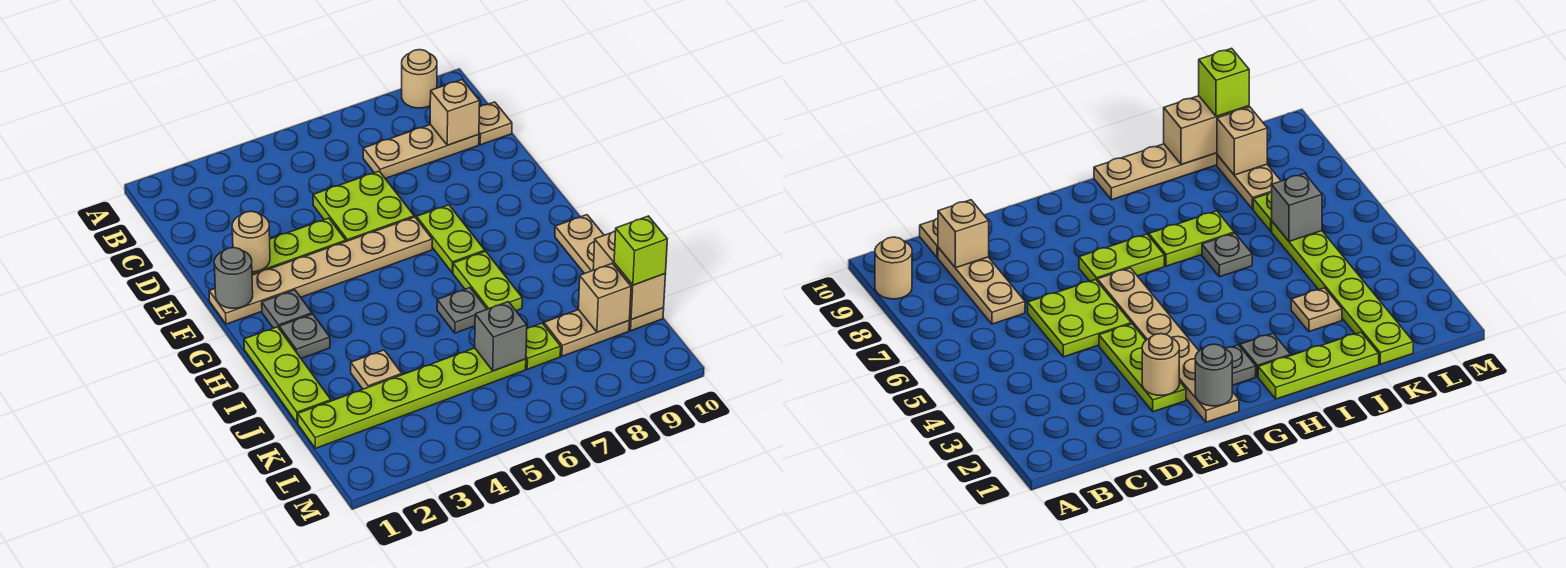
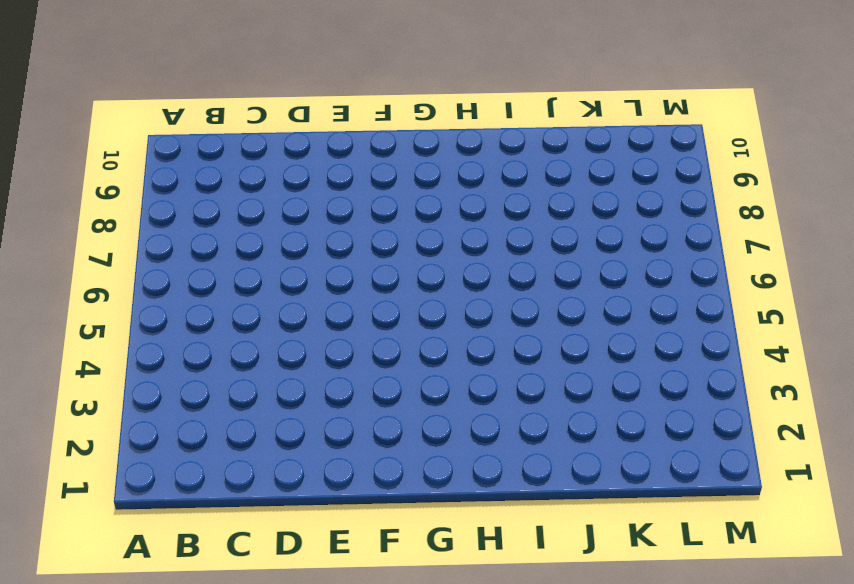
none -> tan 1x1 round brick [402,50,437,108]
none -> tan 1x3 plate [363,125,479,178]
none -> tan 1x1 plate [479,102,512,145]

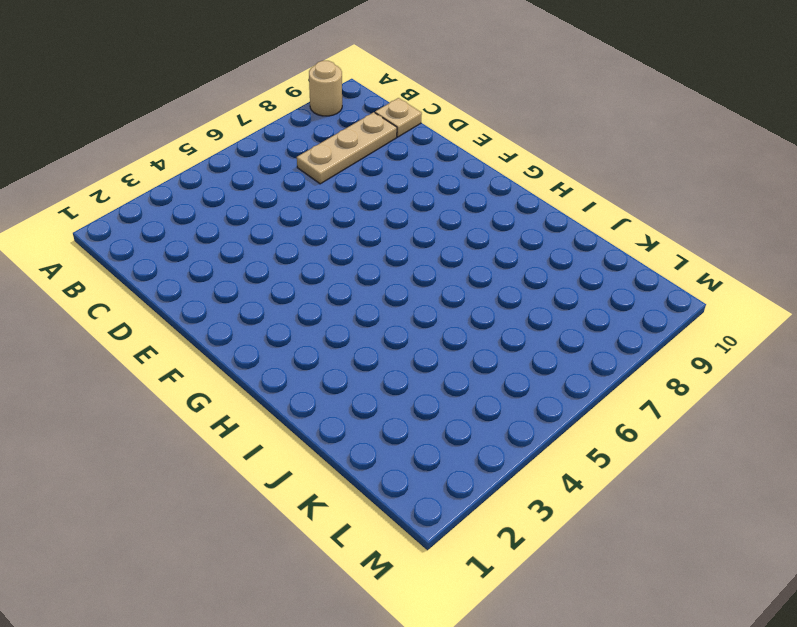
none -> lime 2x2 plate [313,171,414,241]
none -> lime 1x3 plate [252,218,346,275]
none -> tan 1x6 plate [209,217,432,324]

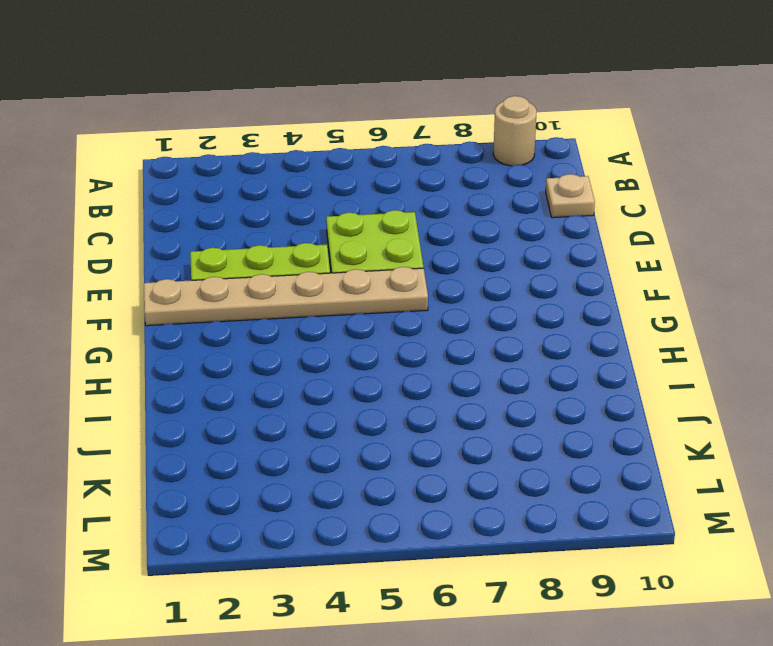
none -> tan 1x3 plate [363,125,479,178]
none -> lime 1x2 plate [417,205,485,273]
none -> grey 1x1 plate [262,290,312,328]

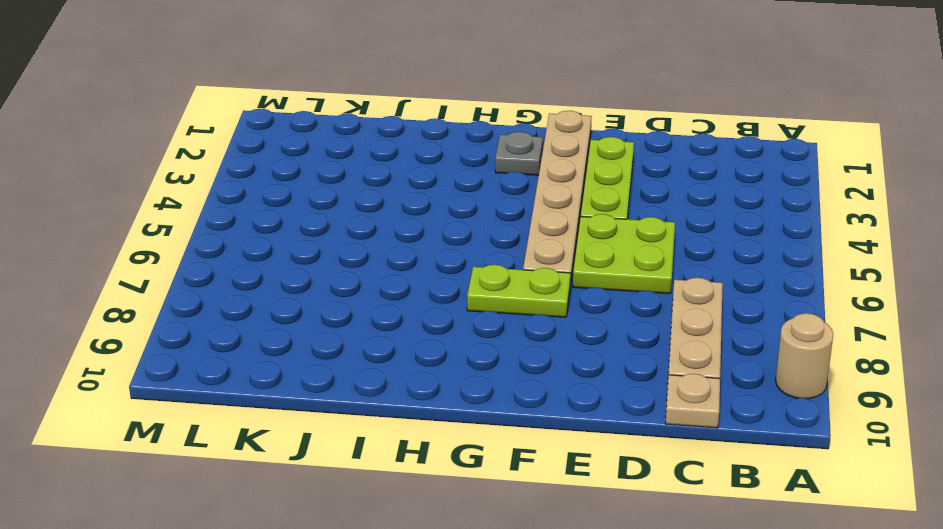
none -> lime 1x3 plate [244,327,331,423]
none -> grey 1x1 plate [279,314,330,359]
none -> lime 1x2 plate [453,251,522,311]

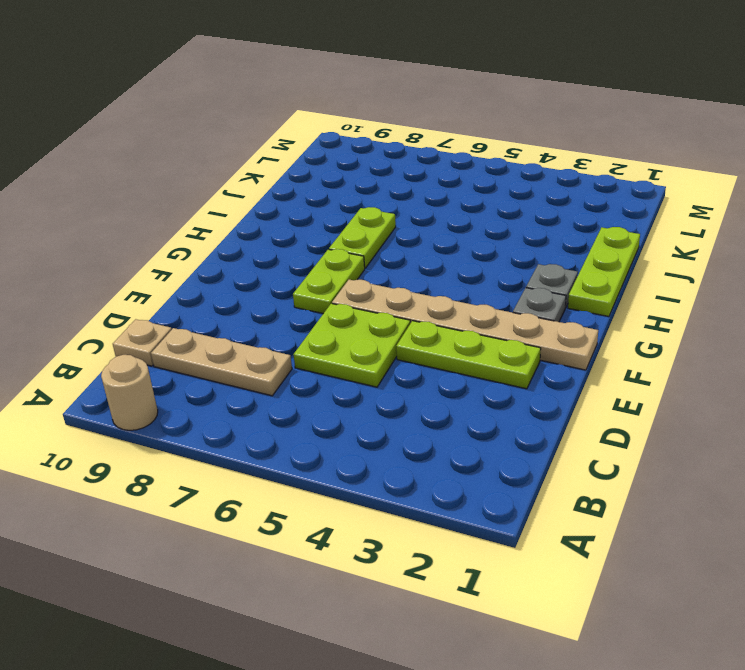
none -> tan 1x4 plate [555,215,664,331]
none -> grey 1x1 plate [437,288,487,333]
none -> tan 1x1 plate [351,350,402,389]

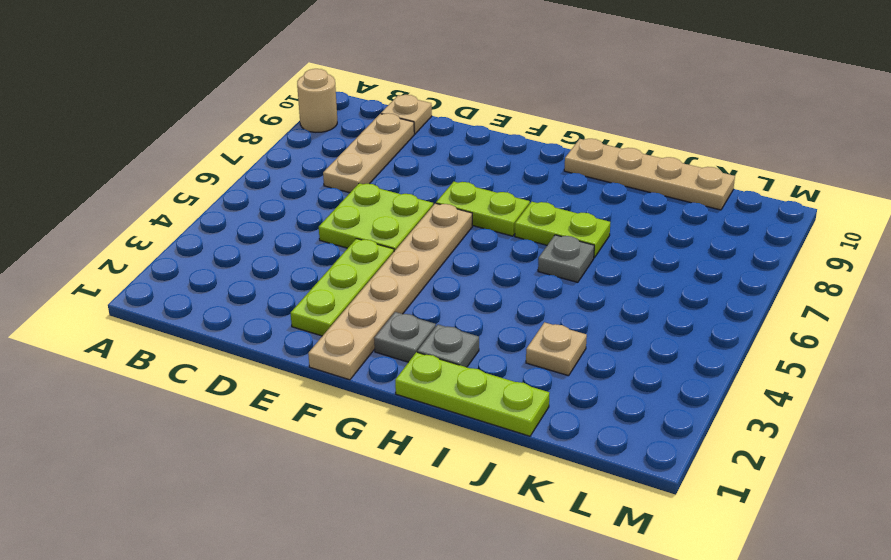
none -> lime 1x6 plate [298,348,526,448]
none -> lime 1x1 plate [526,323,561,369]
none -> tan 1x2 plate [544,310,629,356]

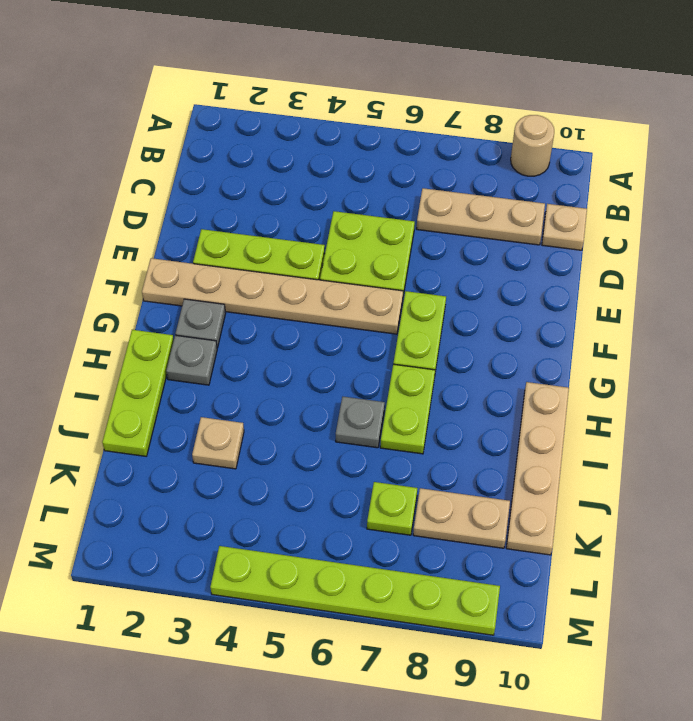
lime 1x6 plate [210,546,500,635] -> lime 1x6 plate moved to [298,348,526,448]
none -> tan 1x1 brick [430,80,480,145]
none -> tan 1x1 round brick [232,211,270,272]
none -> grey 1x1 round brick [214,248,253,308]

